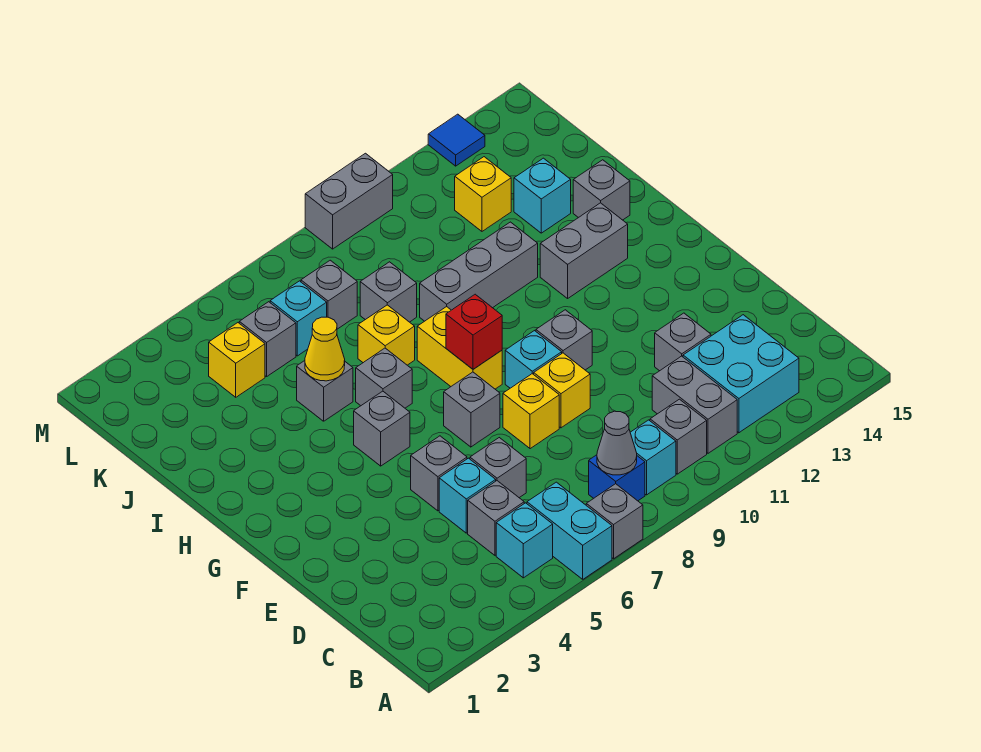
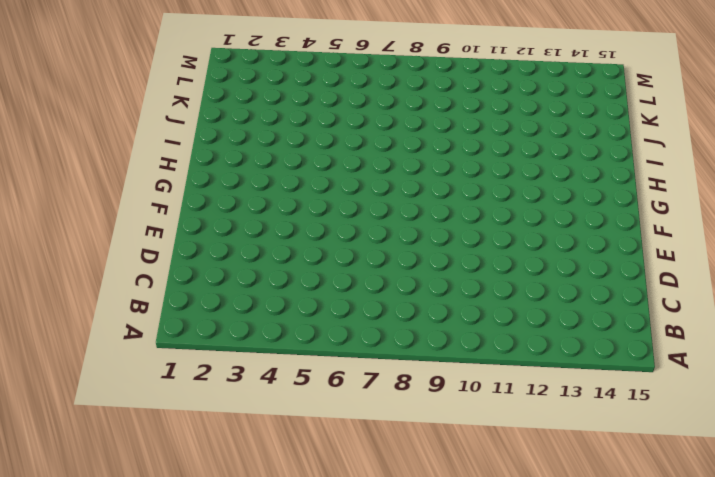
none -> cyan 1x2 brick [527,482,612,579]
none -> grey 1x1 brick [586,484,643,559]
none -> cyan 1x1 brick [496,503,553,578]
none -> blue 1x1 brick [589,455,645,501]

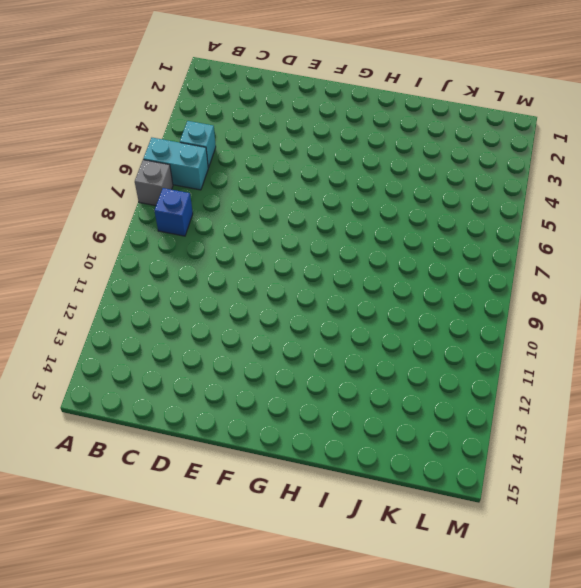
none -> cyan 1x1 brick [630,420,676,495]
none -> grey 1x1 brick [650,399,707,474]
none -> grey 1x2 brick [652,356,737,453]
none -> cyan 2x2 brick [683,315,799,433]

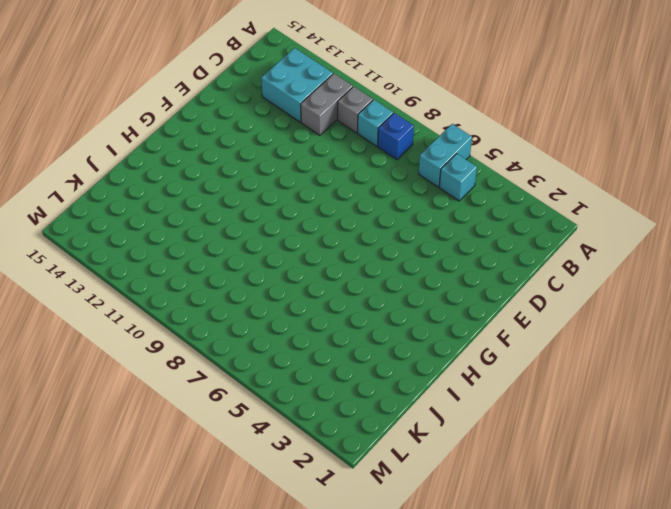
none -> grey 1x1 brick [586,484,643,559]
none -> grey 1x1 brick [468,481,524,555]
none -> cyan 1x1 brick [439,458,496,533]
none -> grey 1x1 brick [470,438,526,498]

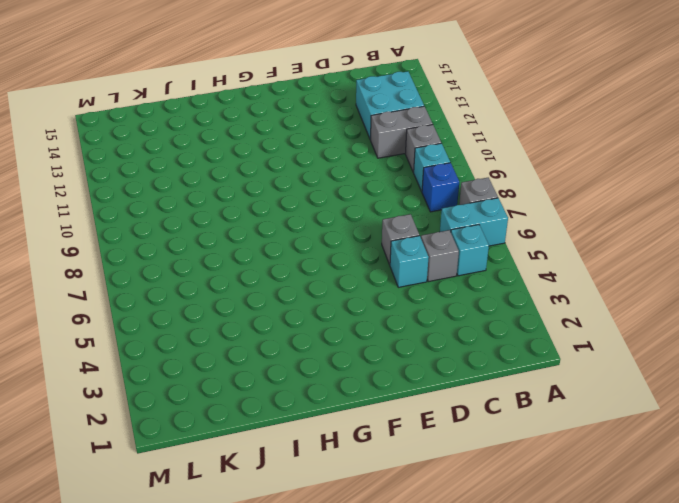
none -> grey 1x1 brick [655,313,711,371]
none -> grey 1x1 brick [411,436,467,511]
none -> yellow 1x1 brick [503,374,559,449]
none -> yellow 1x1 brick [534,353,590,428]

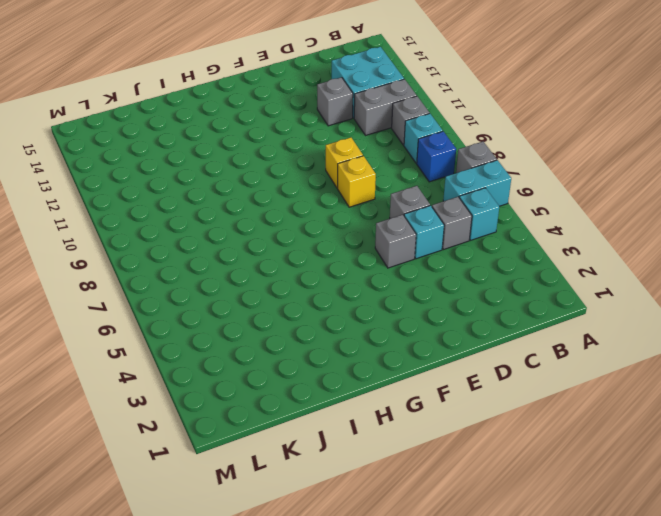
none -> grey 1x1 brick [444,372,500,447]
none -> cyan 1x1 brick [505,331,562,388]
none -> grey 1x1 brick [536,310,592,370]
none -> grey 1x1 brick [354,391,410,466]

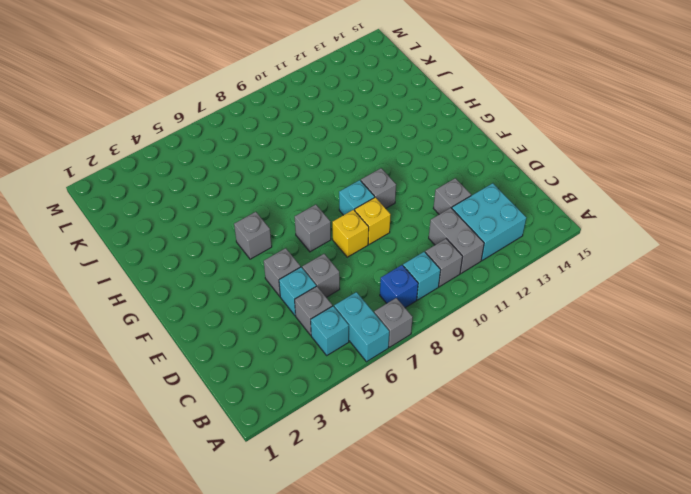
none -> yellow 1x2 brick [417,307,502,389]
none -> grey 1x1 brick [356,348,412,408]
none -> grey 1x2 brick [540,203,628,298]
none -> grey 1x1 brick [297,361,353,421]

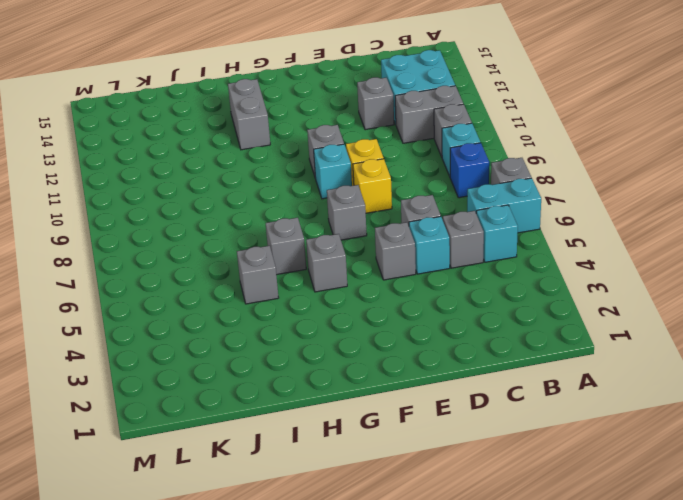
none -> yellow 1x2 brick [417,307,502,389]
none -> yellow 1x1 brick [358,305,415,365]
none -> grey 1x3 brick [420,222,538,321]
none -> grey 1x1 brick [573,160,630,220]

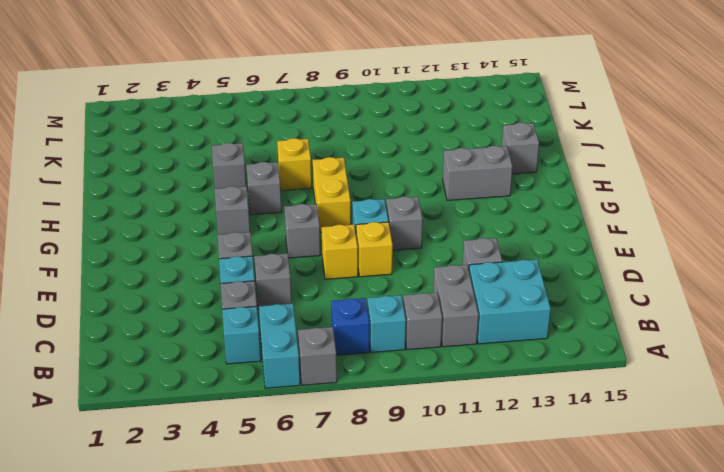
none -> grey 1x3 brick [420,222,538,321]
none -> grey 1x1 brick [360,262,417,322]
none -> cyan 1x1 brick [514,158,571,233]
none -> yellow 1x1 brick [209,323,265,397]

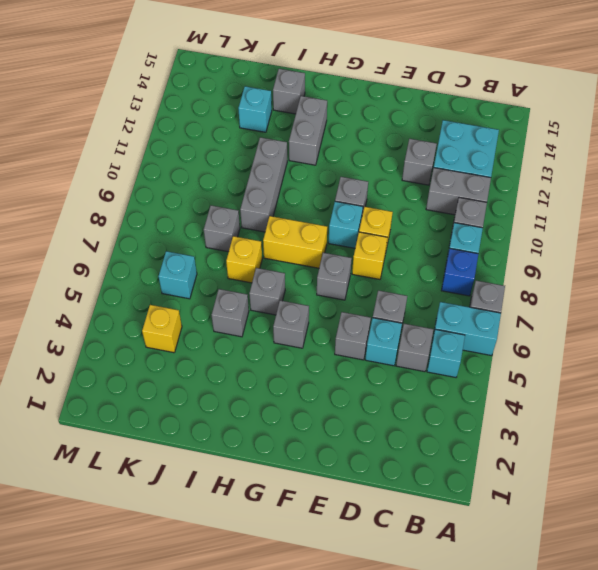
none -> grey 1x1 brick [239,302,296,377]
none -> grey 1x1 brick [301,260,357,329]
none -> yellow 1x1 brick [455,157,511,231]
none -> grey 1x2 brick [305,153,393,249]

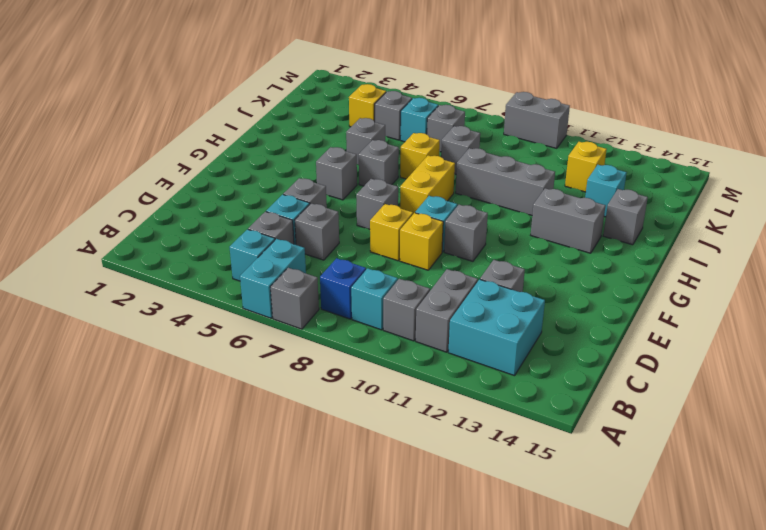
none -> blue 1x1 tile [428,114,485,166]
none -> grey 1x1 cone [597,411,637,475]
none -> red 1x1 brick [446,294,502,369]
none -> yellow 1x1 cone [305,317,345,381]

